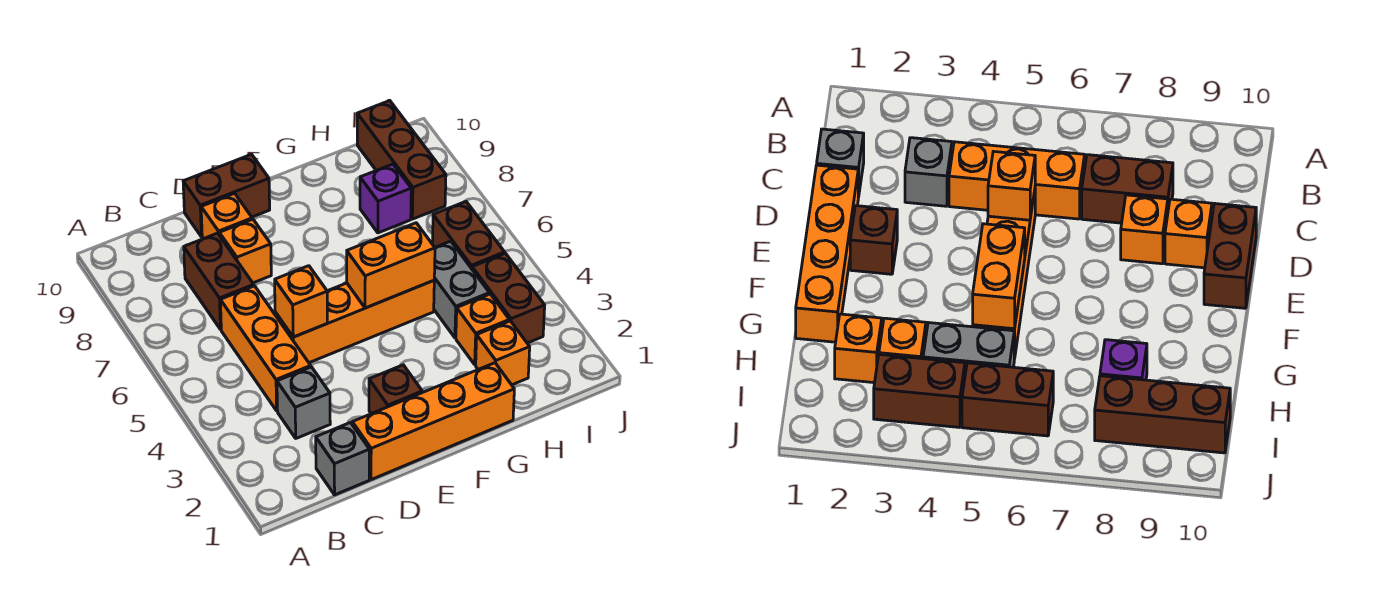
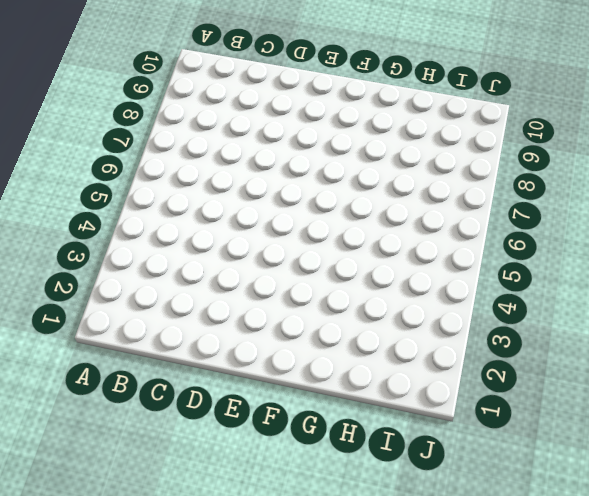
none -> grey 1x1 brick [316,423,369,495]
none -> grey 1x1 brick [277,367,330,438]
none -> orange 1x3 brick [220,286,311,411]

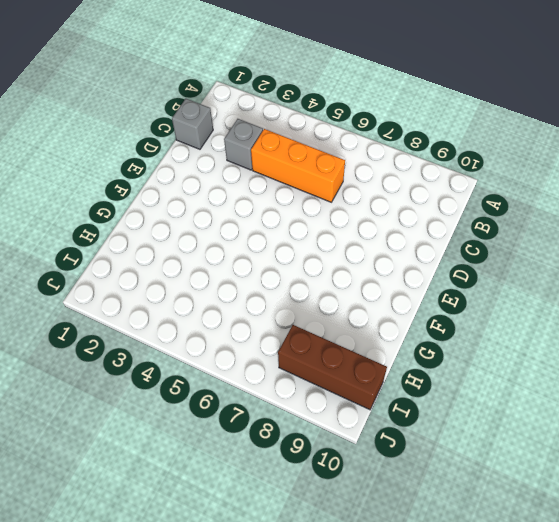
none -> brown 1x2 brick [184,233,254,329]
none -> orange 1x4 brick [352,363,514,480]
none -> orange 1x4 brick [275,281,434,363]

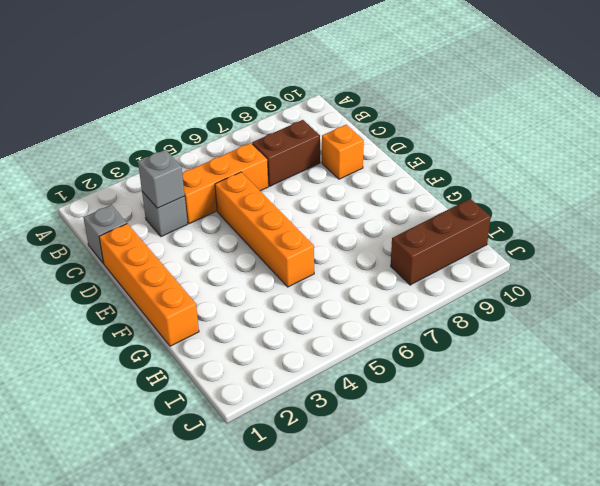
grey 1x1 brick [138,150,185,208] -> none
none -> orange 1x1 brick [219,219,271,283]
none -> brown 1x2 brick [183,154,270,237]
none -> brown 1x1 brick [369,365,422,414]

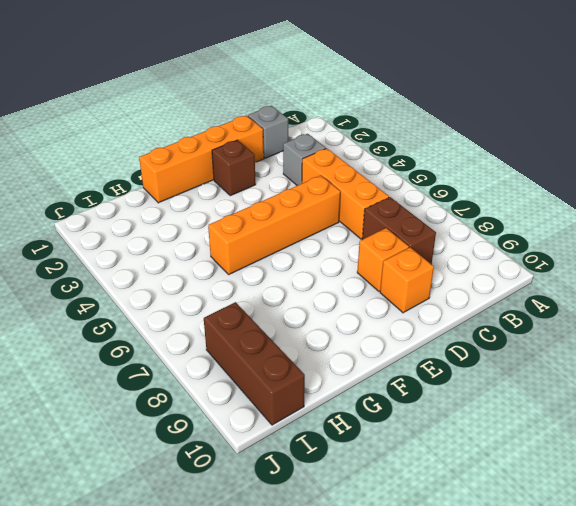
none -> brown 1x2 brick [183,154,270,237]
none -> orange 1x1 brick [476,321,530,385]
none -> orange 1x1 brick [456,294,509,365]

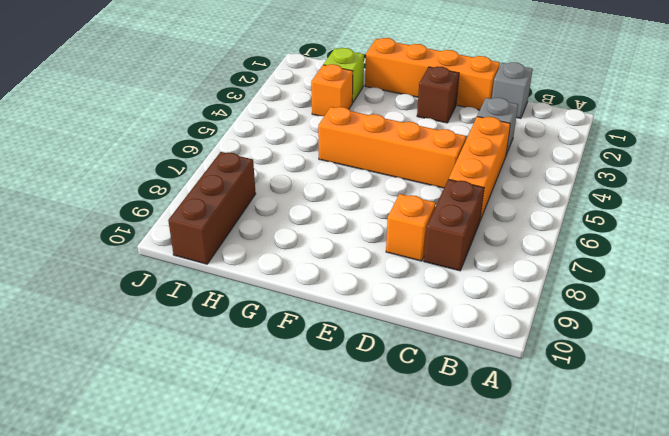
lime 1x1 brick [324,48,364,103] -> orange 1x1 brick [476,321,530,385]
none -> orange 1x1 brick [201,193,252,239]
none -> brown 1x2 brick [183,154,270,237]
none -> grey 1x2 brick [434,241,489,338]

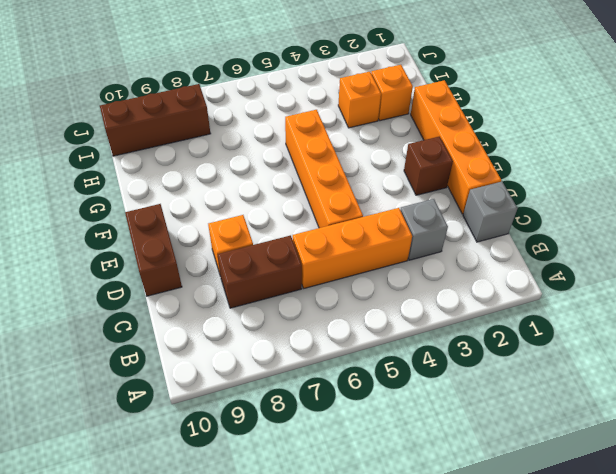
none -> orange 1x1 brick [201,193,252,239]
none -> grey 1x2 brick [434,241,489,338]
none -> purple 1x1 brick [360,164,411,233]

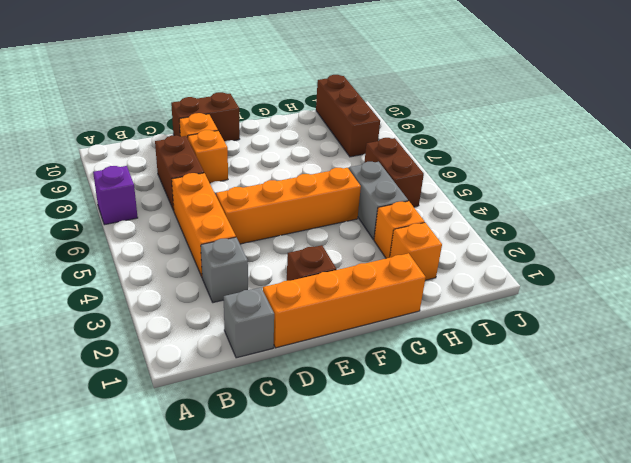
purple 1x1 brick [93,166,138,225] -> purple 1x1 brick moved to [360,164,411,233]
none -> brown 1x2 brick [472,253,545,343]
none -> orange 1x1 brick [275,266,328,337]
none -> orange 1x2 brick [347,223,435,308]

